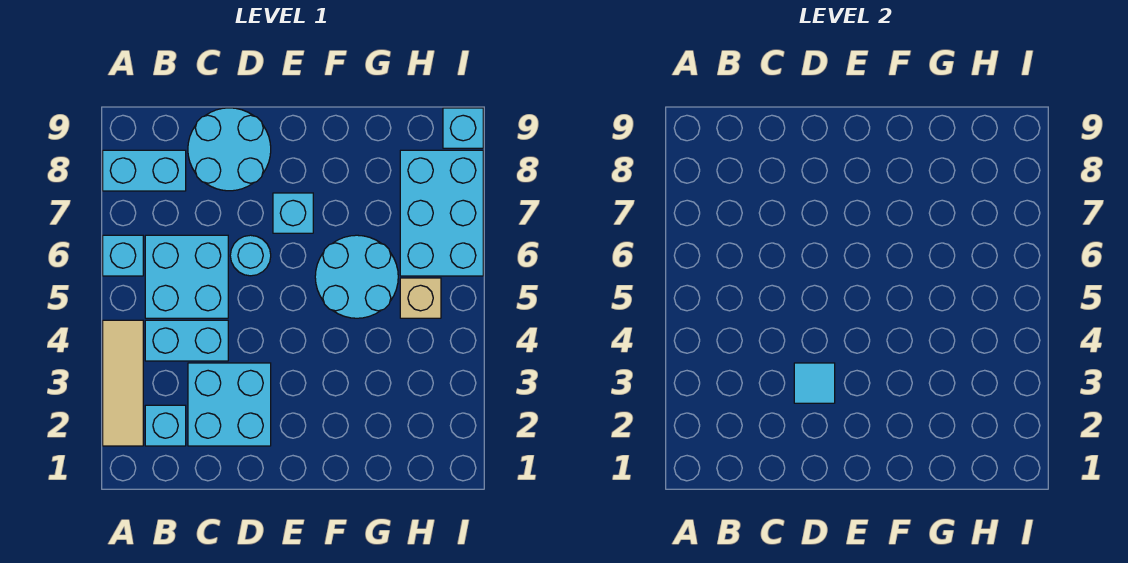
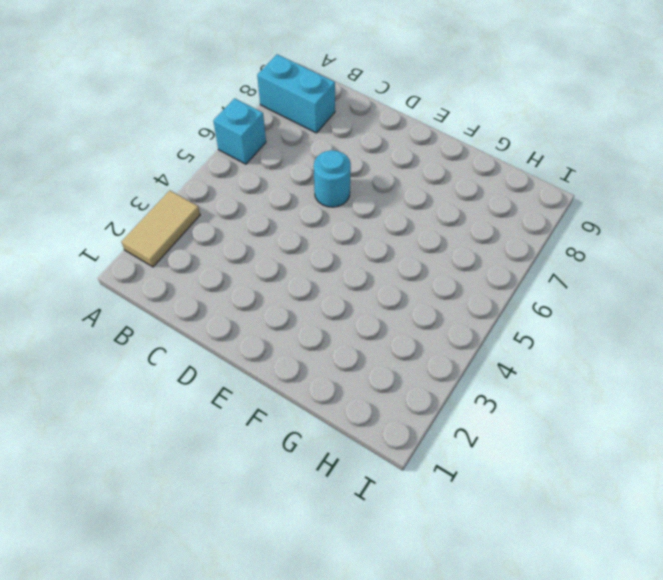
tan 1x2 tile [121,191,200,267] -> tan 1x3 tile [103,320,143,446]
none -> cyan 1x1 brick [145,405,186,446]
none -> cyan 1x2 brick [145,320,228,361]
none -> cyan 2x2 brick [145,235,228,318]

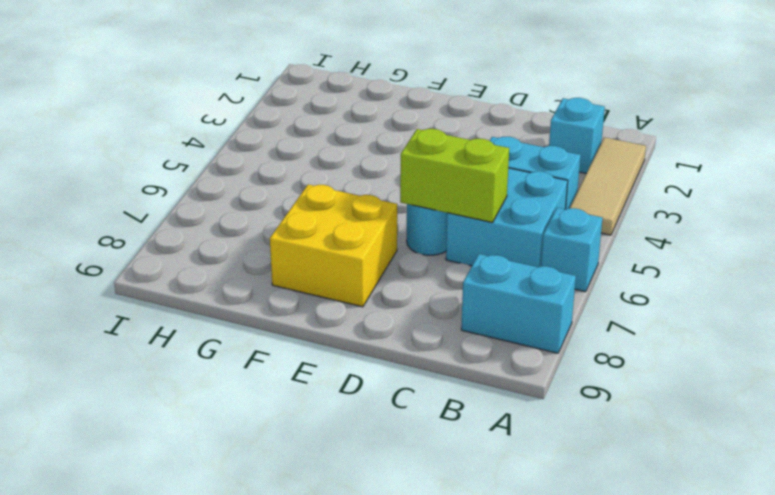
lime 1x2 brick [400,129,509,223] -> none
yellow 2x2 brick [270,184,397,307] -> cyan 1x1 brick [273,193,313,233]
none -> cyan 2x2 brick [188,363,271,446]
none -> cyan 2x2 round brick [188,108,271,191]
none -> cyan 2x2 round brick [315,235,398,318]

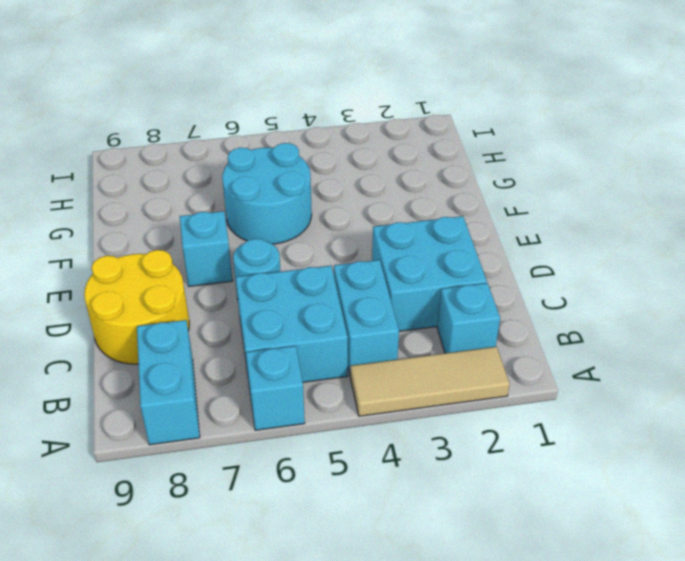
yellow 2x2 round brick [84,250,189,364] -> cyan 2x2 round brick [188,108,271,191]
none -> tan 1x1 brick [400,278,441,318]
none -> cyan 2x3 brick [400,150,483,276]
none -> cyan 1x1 brick [443,108,483,148]

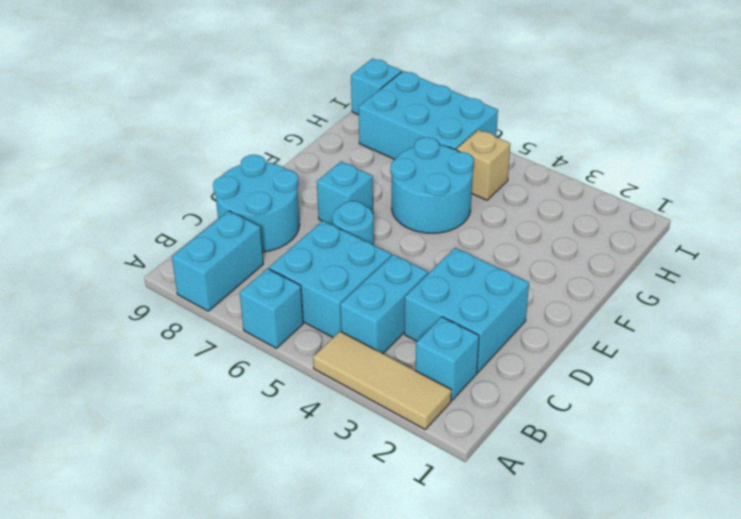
none -> cyan 1x1 tile [794,363,835,403]

